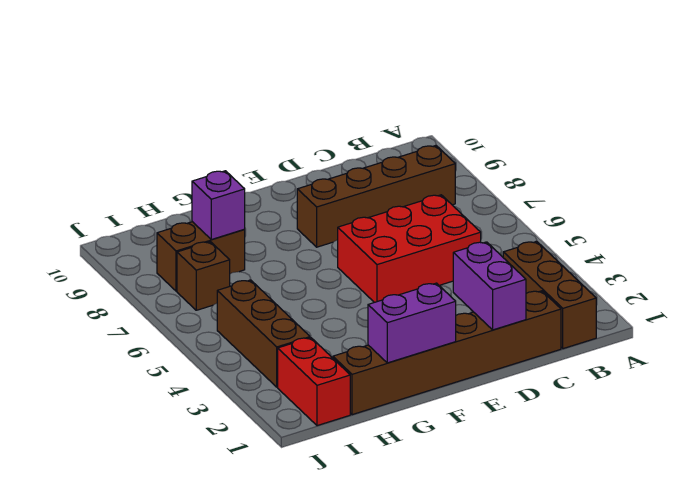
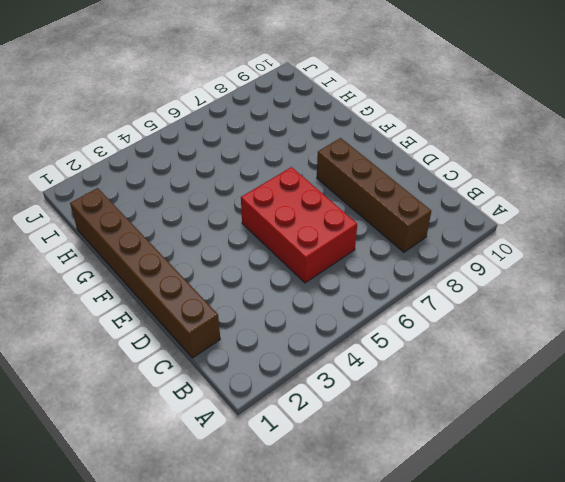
none -> brown 1x3 brick [503,241,596,349]
none -> brown 1x2 brick [157,222,245,291]

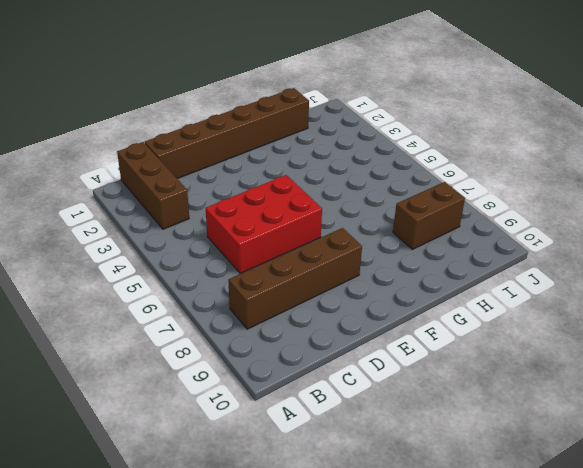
none -> red 1x2 brick [278,338,350,426]
none -> brown 1x3 brick [217,280,310,387]

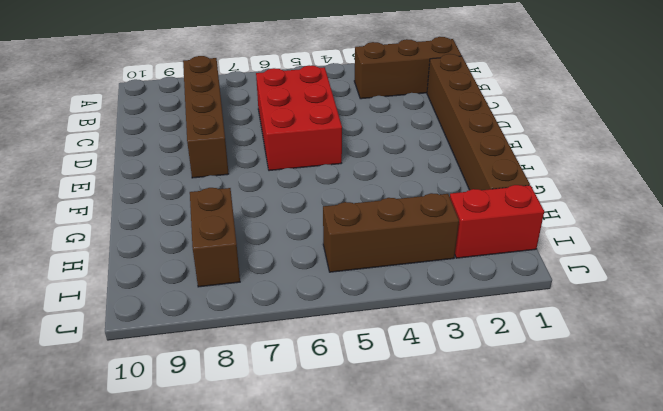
none -> brown 1x1 brick [177,242,230,310]
none -> purple 1x2 brick [453,242,526,330]

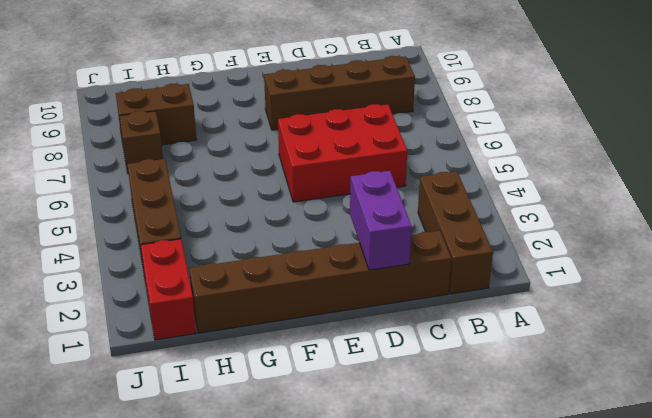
none -> purple 1x2 brick [368,283,456,363]
none -> purple 1x1 brick [192,171,245,239]

